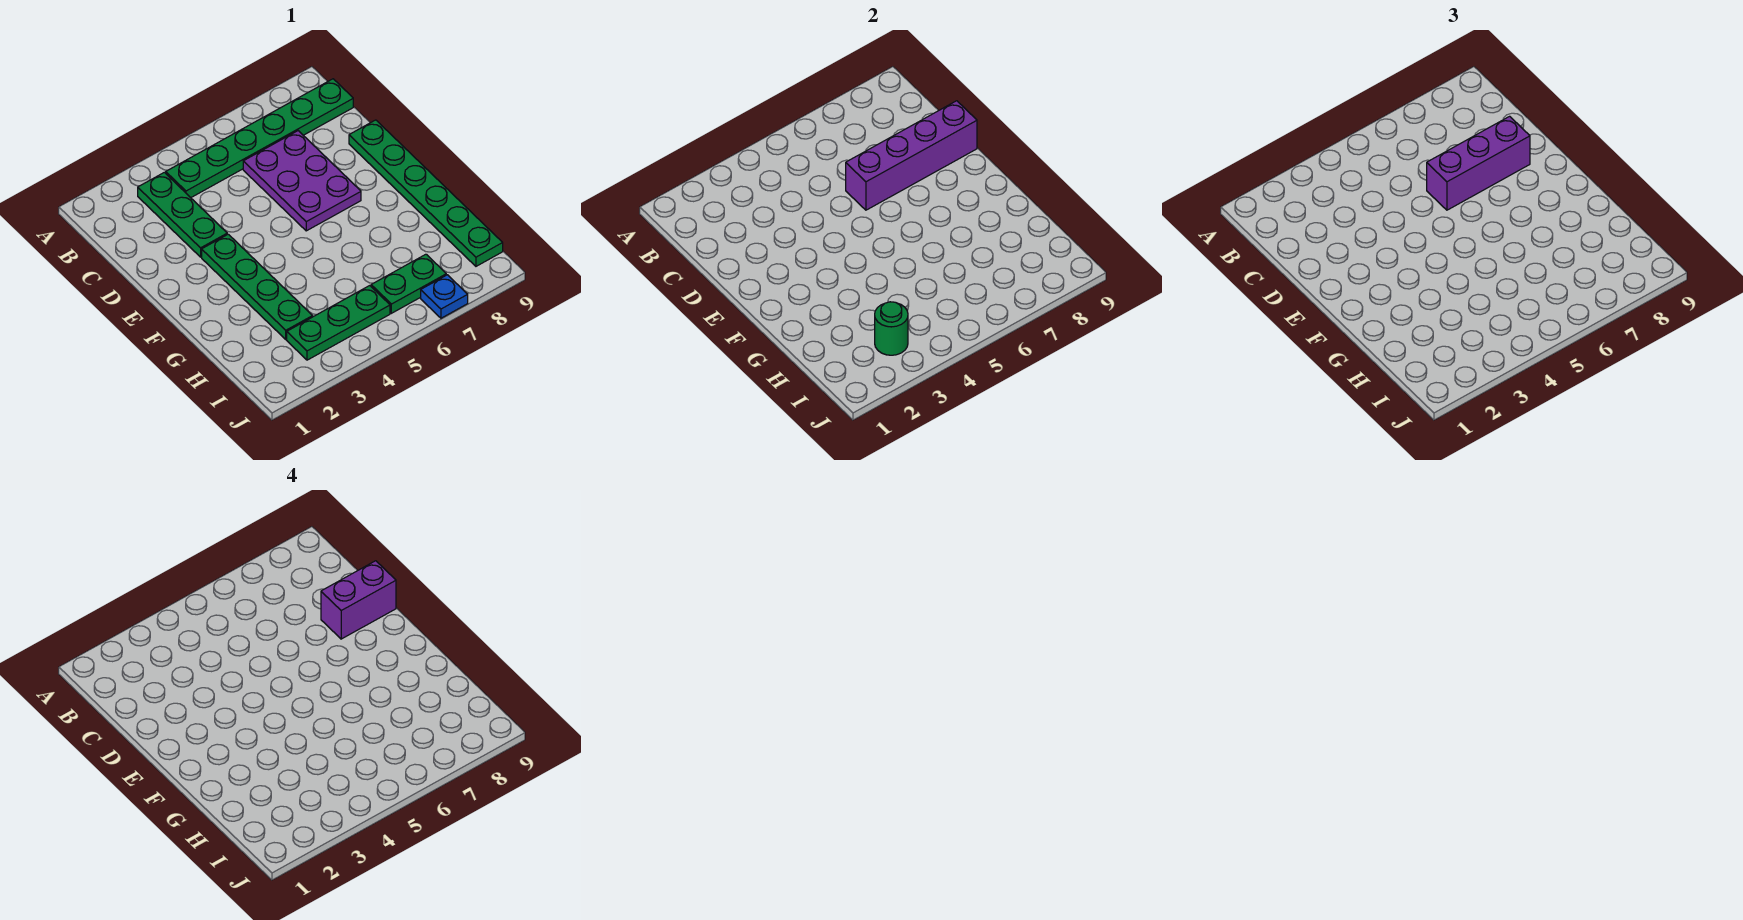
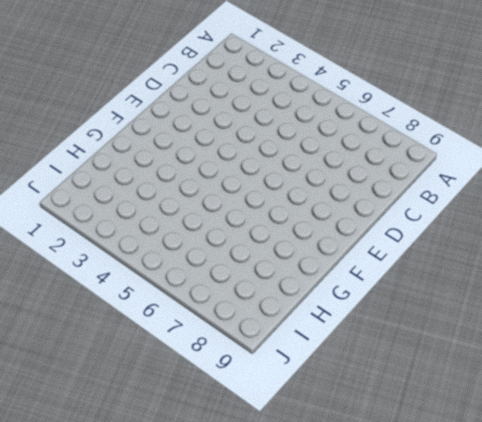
none -> green 1x3 plate [138,172,227,257]
none -> green 1x6 plate [166,79,353,198]
none -> purple 2x3 plate [243,131,361,231]

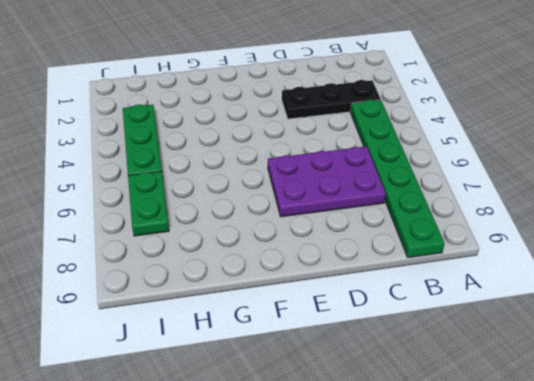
black 1x3 plate [282,80,381,119] -> green 1x3 plate [138,172,227,257]
none -> green 1x6 plate [349,120,503,266]
none -> green 1x4 plate [202,234,313,339]
none -> blue 1x1 plate [421,275,468,318]

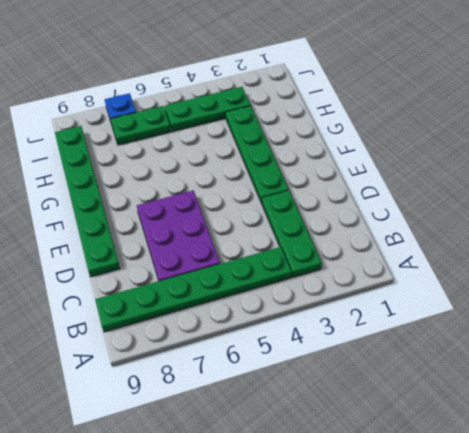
none -> purple 1x4 brick [846,101,977,210]
none -> green 1x1 round brick [875,302,908,355]
none -> purple 1x3 brick [1427,116,1530,210]

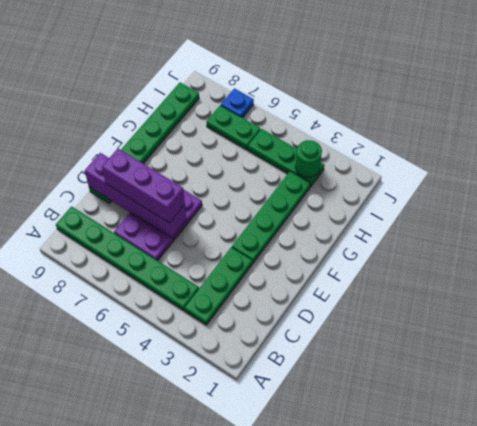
none -> purple 1x2 brick [321,561,396,639]

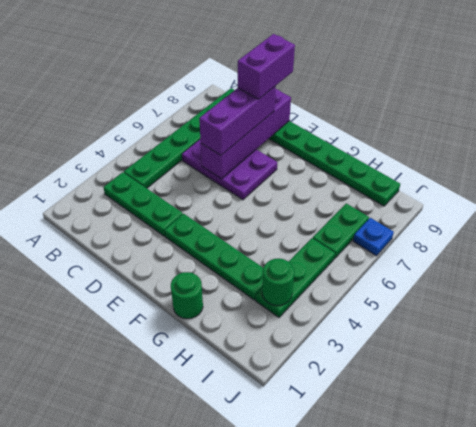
green 1x1 round brick [171,272,203,319] -> none

